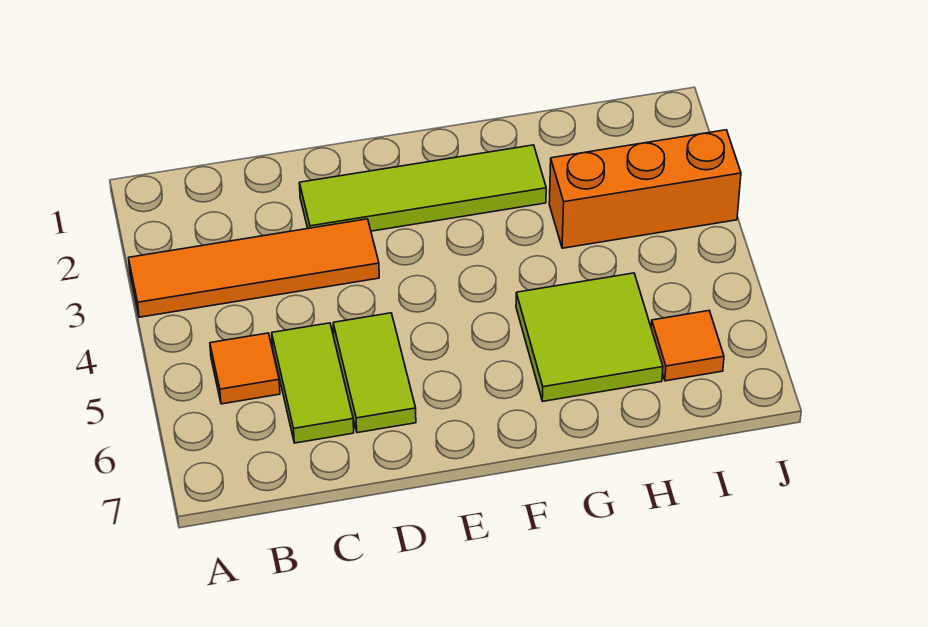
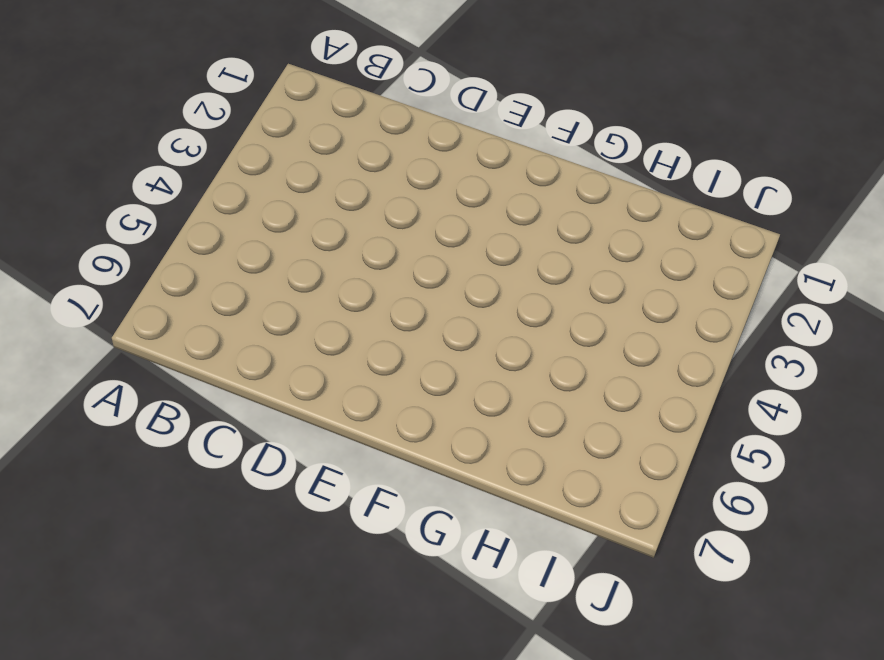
none -> orange 1x4 tile [129,219,379,317]
none -> orange 1x1 tile [210,333,280,404]

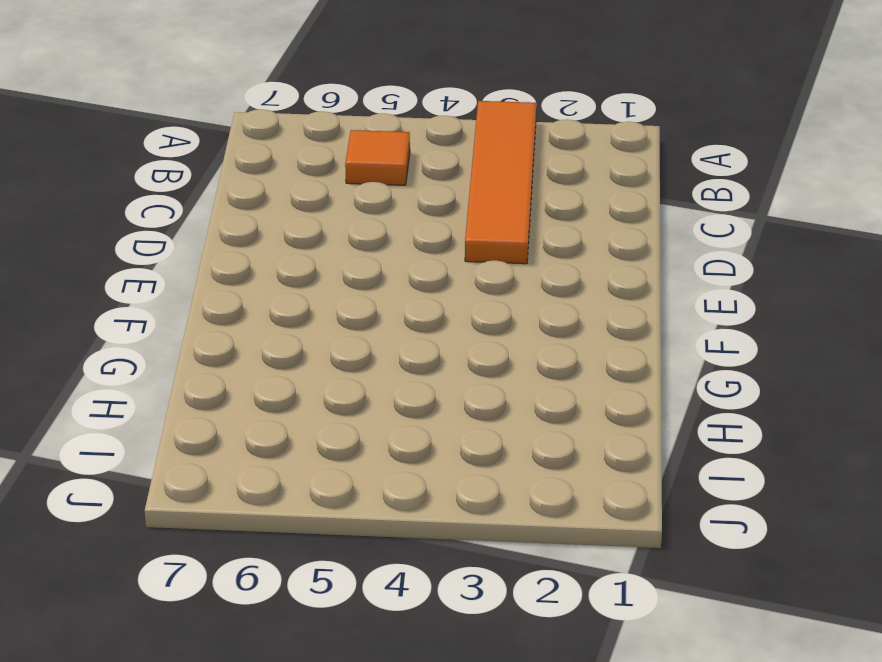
none -> lime 1x2 tile [272,323,354,443]
none -> lime 1x4 tile [299,145,546,231]

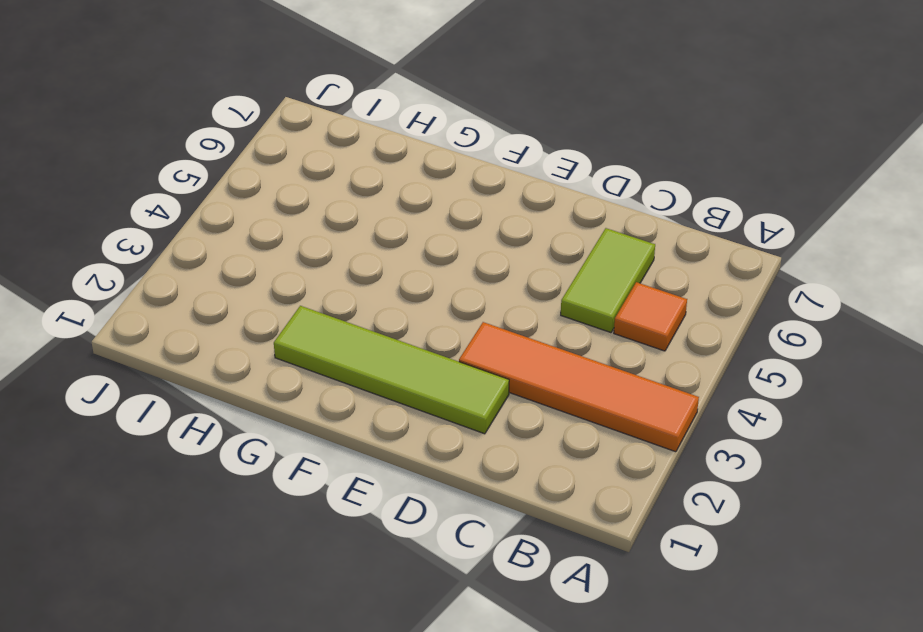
none -> lime 1x2 tile [333,313,416,433]
none -> lime 2x2 tile [516,273,663,401]

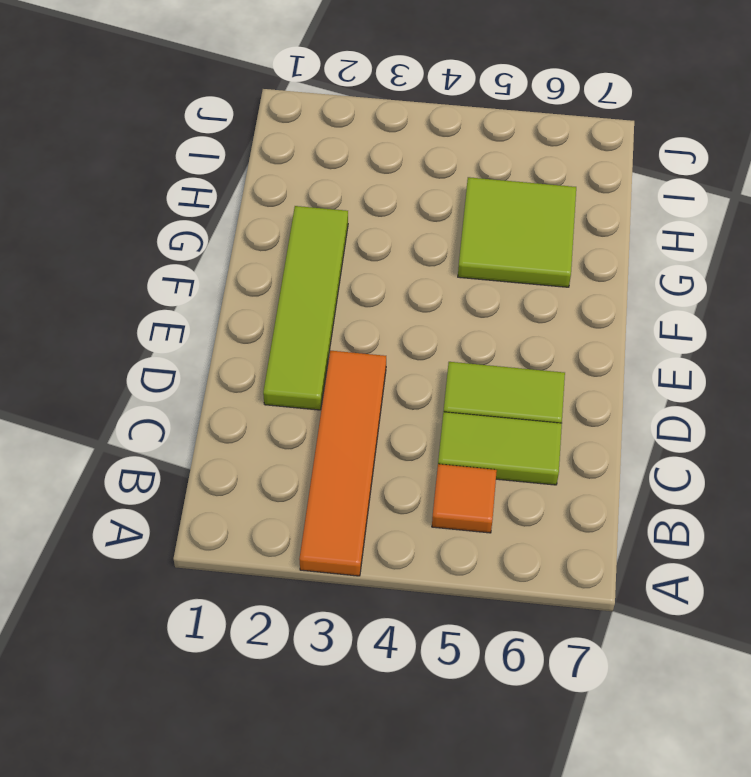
none -> orange 1x3 brick [549,130,741,248]
none -> orange 1x1 tile [651,311,724,381]

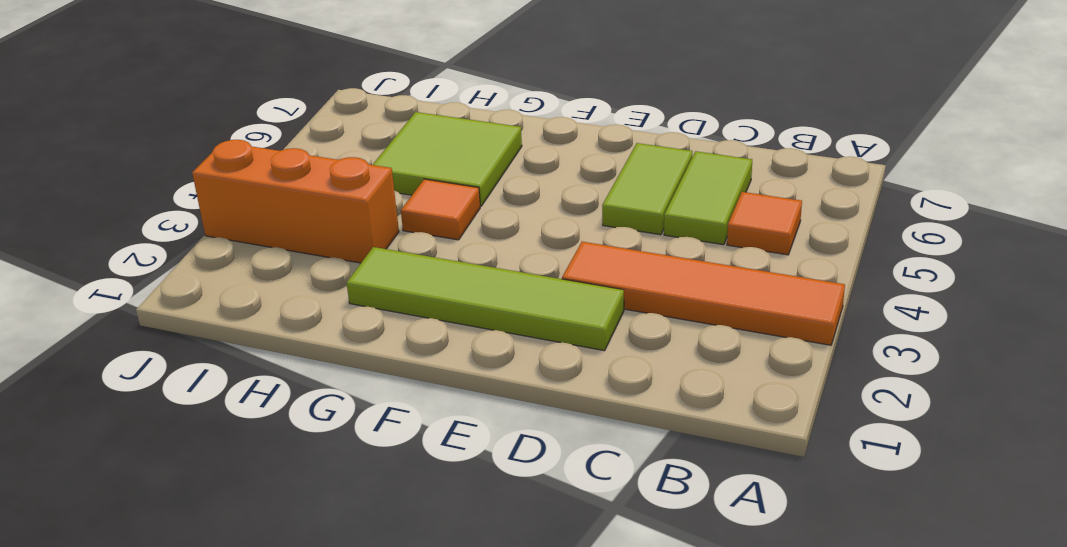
orange 1x1 tile [401,179,480,240] -> orange 1x1 tile moved to [651,311,724,381]

